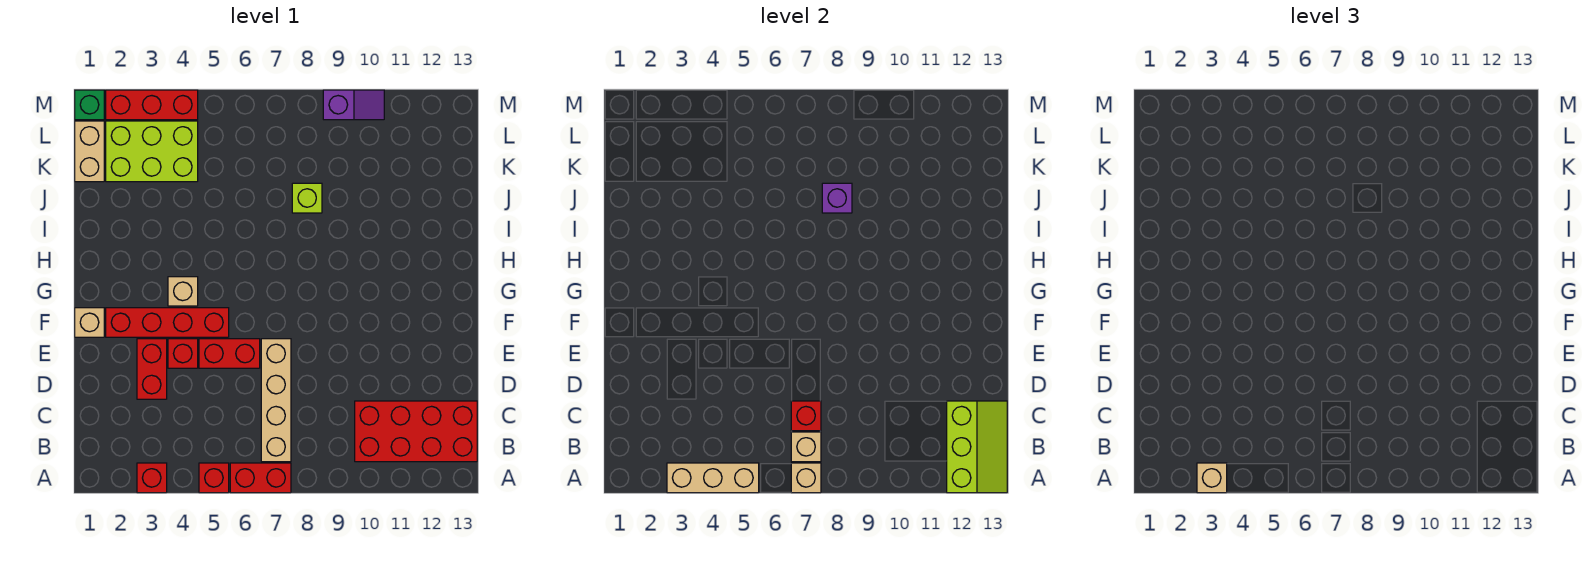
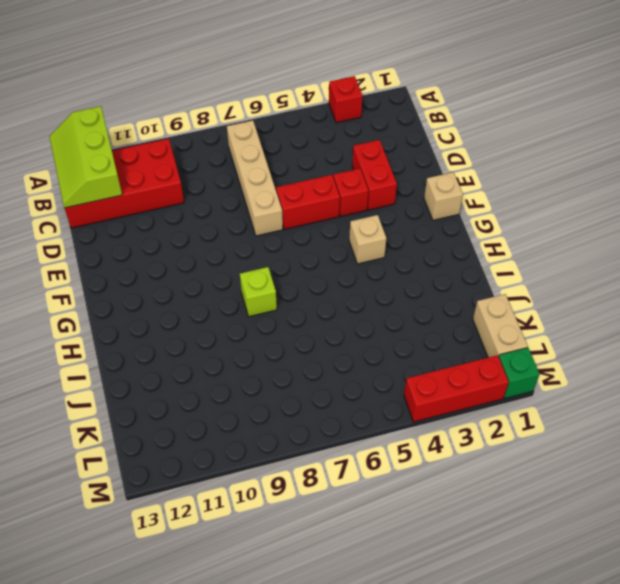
lime 1x1 brick [240,267,277,317] -> lime 1x1 brick moved to [292,183,322,213]
none -> red 1x1 brick [199,463,229,493]
none -> red 1x2 brick [230,463,291,493]
none -> red 1x4 brick [106,308,229,337]

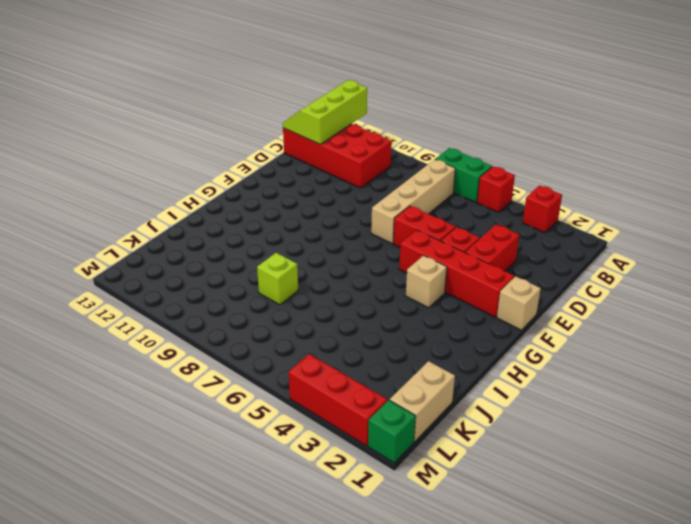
green 1x2 brick [435,148,492,202] -> red 1x2 brick [230,463,291,493]
none -> lime 2x3 brick [106,121,198,182]
none -> purple 1x2 slope [323,90,384,120]
none -> tan 1x3 brick [667,463,759,493]

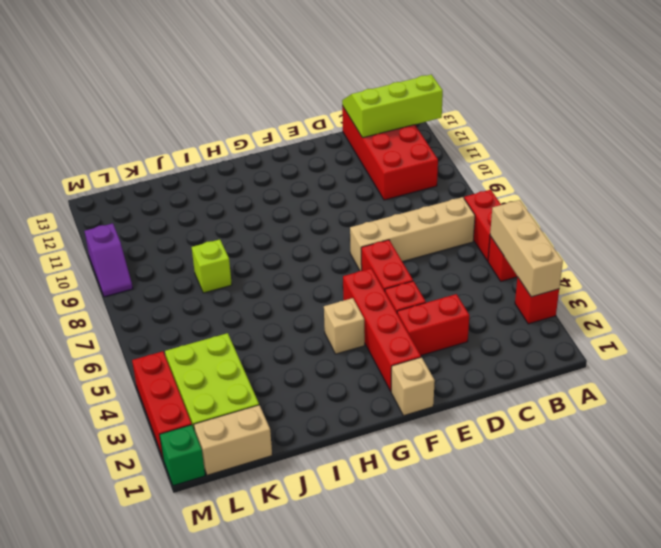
purple 1x2 slope [85,223,133,297] -> purple 1x2 slope turned to [323,90,384,120]
none -> tan 1x1 brick [791,463,821,493]
none -> tan 1x1 brick [791,432,821,462]
none -> red 1x1 brick [791,401,821,431]

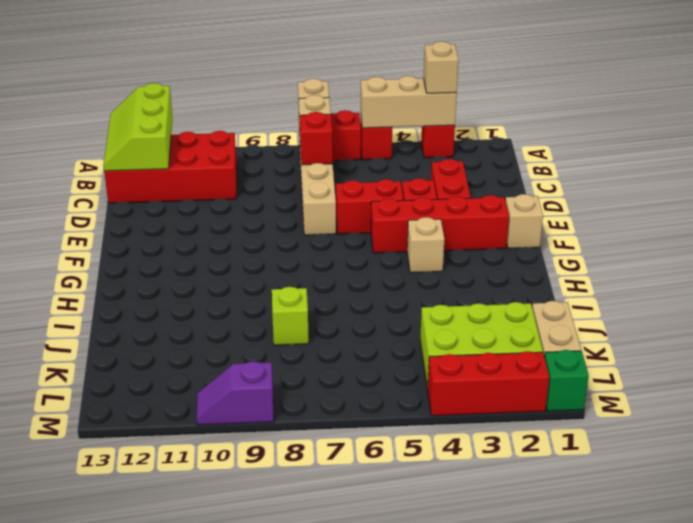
none -> purple 1x1 brick [822,183,852,213]

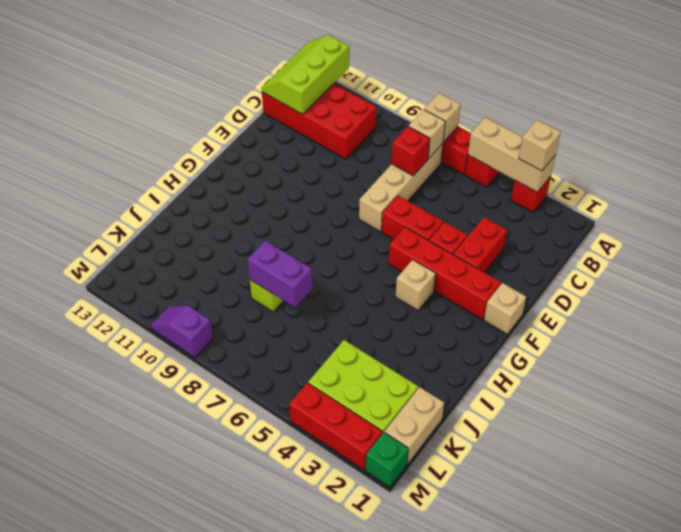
purple 1x2 brick [248,241,312,307] -> purple 1x1 brick [822,183,852,213]

